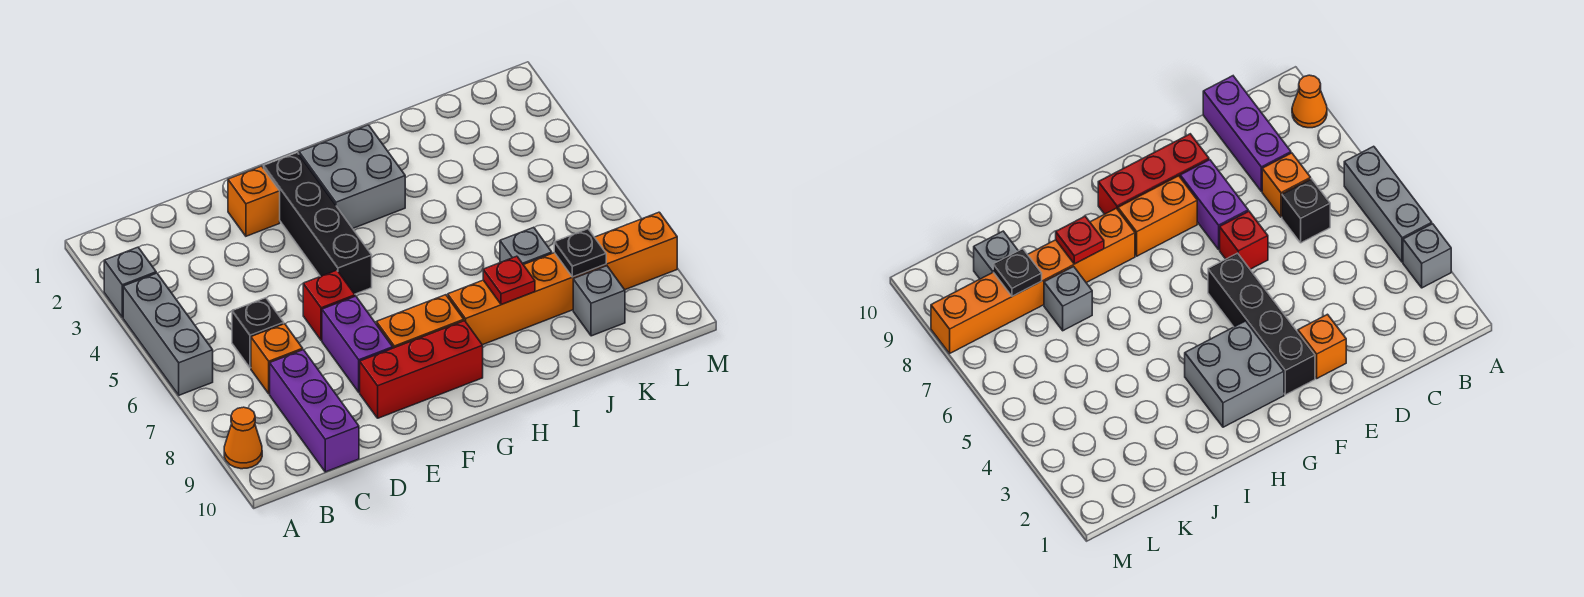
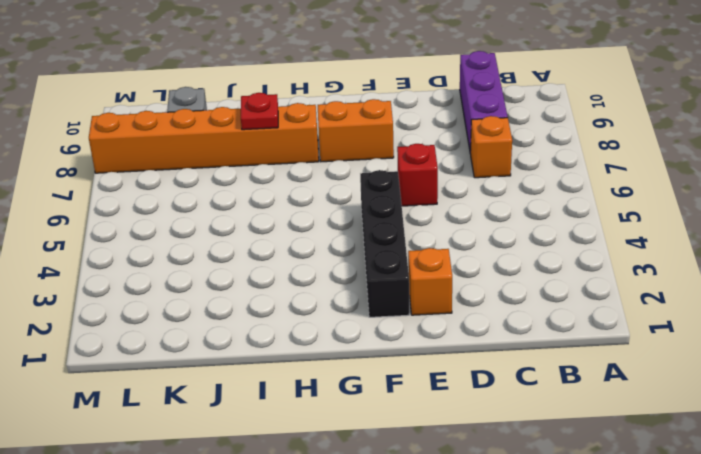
none -> grey 1x1 brick [104,247,156,317]
none -> grey 1x3 brick [123,273,213,395]
none -> orange 1x1 cone [224,407,262,469]

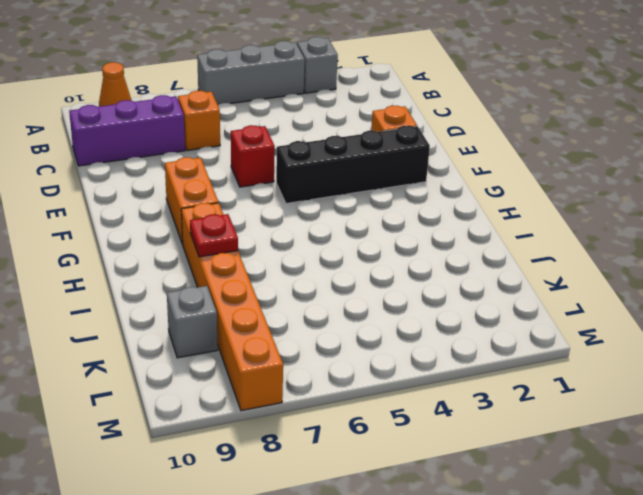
none -> black 1x1 brick [232,298,284,368]
none -> purple 1x2 brick [322,296,393,392]
none -> red 1x3 brick [360,321,483,418]

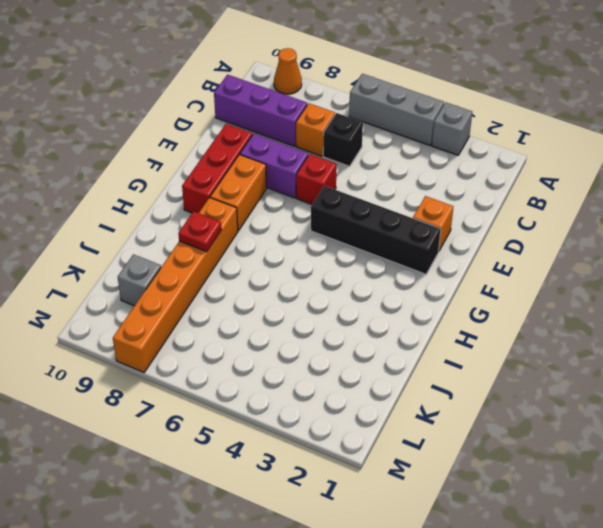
none -> grey 2x2 brick [299,125,405,228]
none -> grey 1x1 brick [500,227,552,265]
none -> black 1x1 plate [554,229,606,277]

